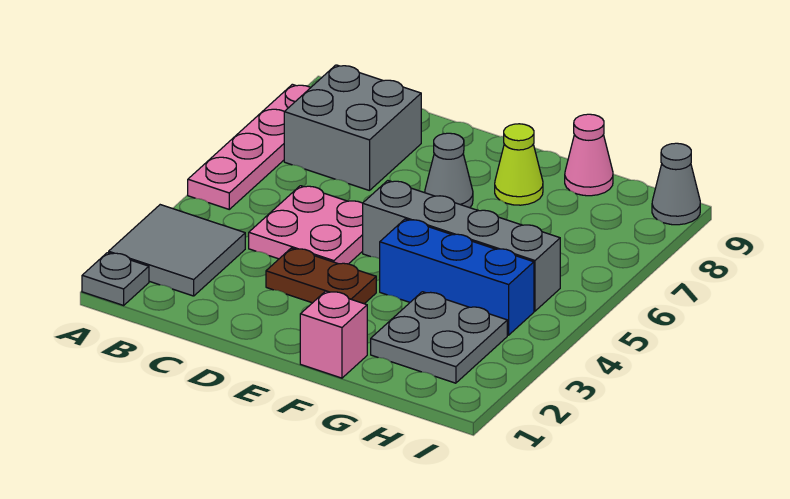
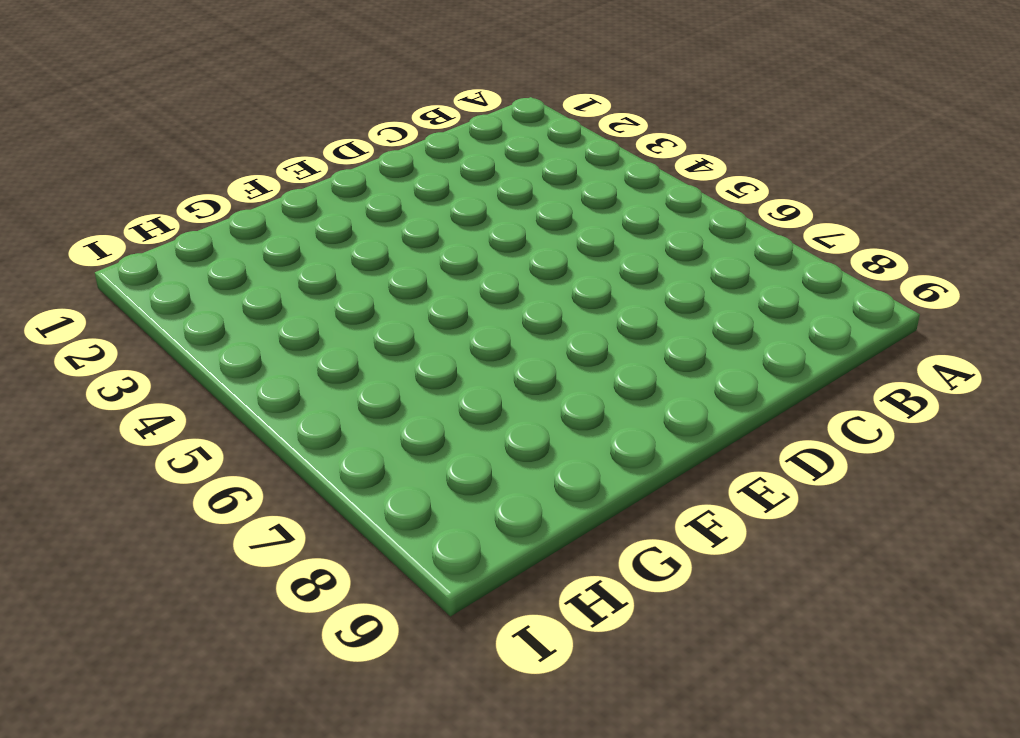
none -> grey 1x1 plate [82,253,149,305]
none -> grey 2x2 tile [109,205,245,296]
none -> pink 1x4 plate [188,84,311,209]

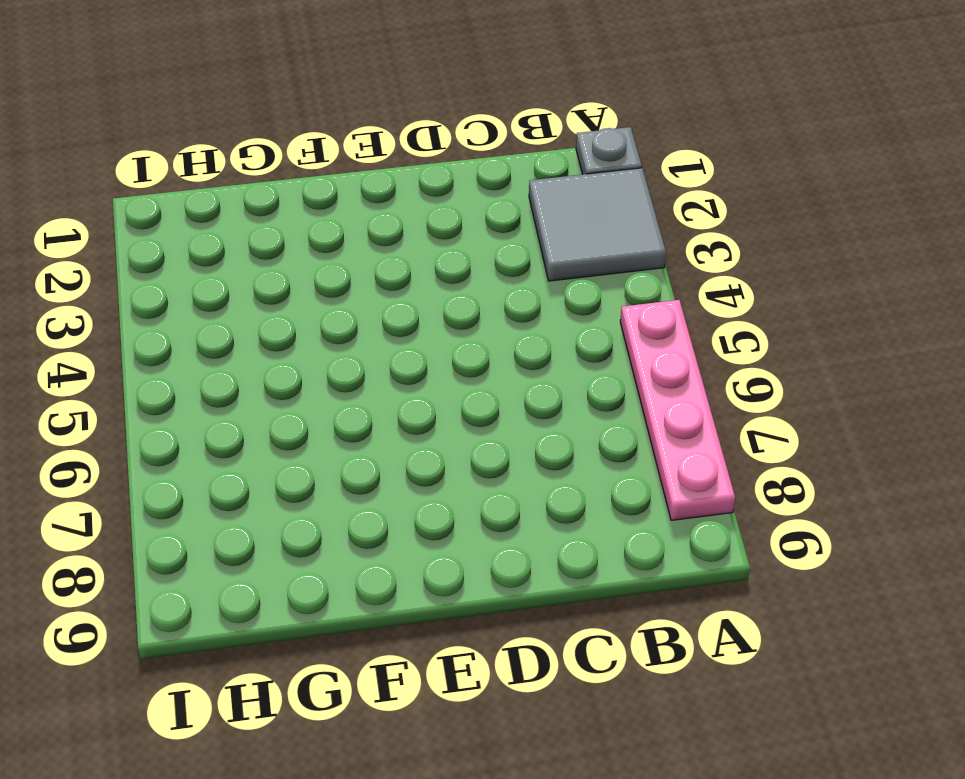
none -> grey 2x2 brick [284,65,421,191]
none -> pink 2x2 plate [249,186,363,264]
none -> brown 1x2 plate [266,248,376,304]

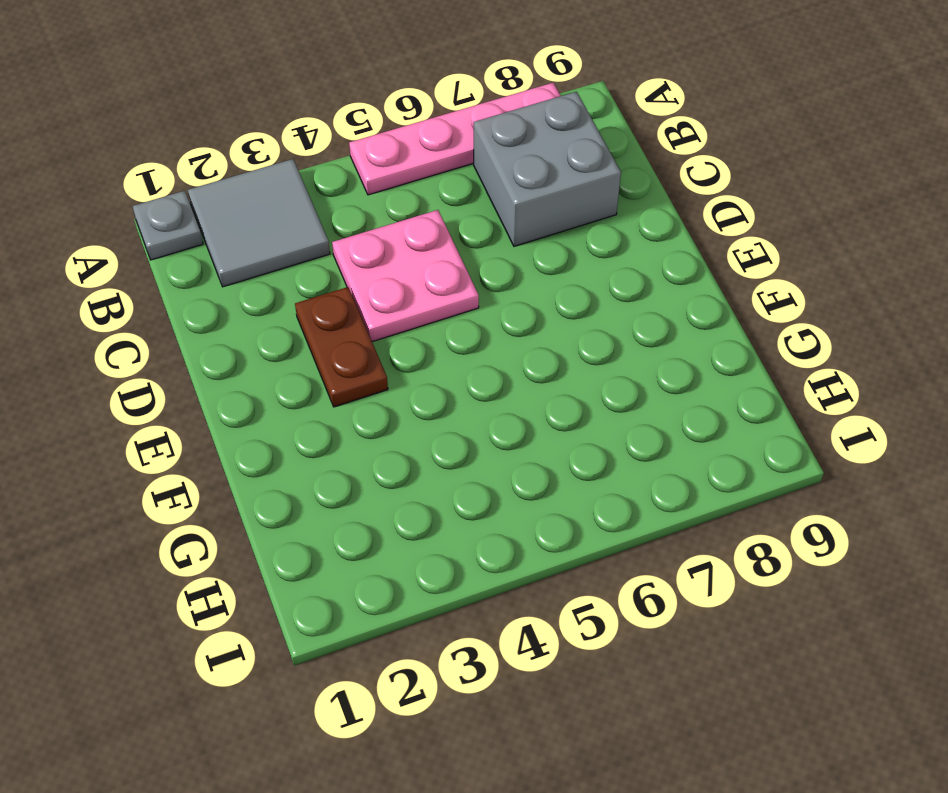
none -> grey 1x4 brick [363,181,560,311]
none -> grey 1x1 cone [425,133,473,208]
none -> pink 1x1 brick [300,291,367,378]

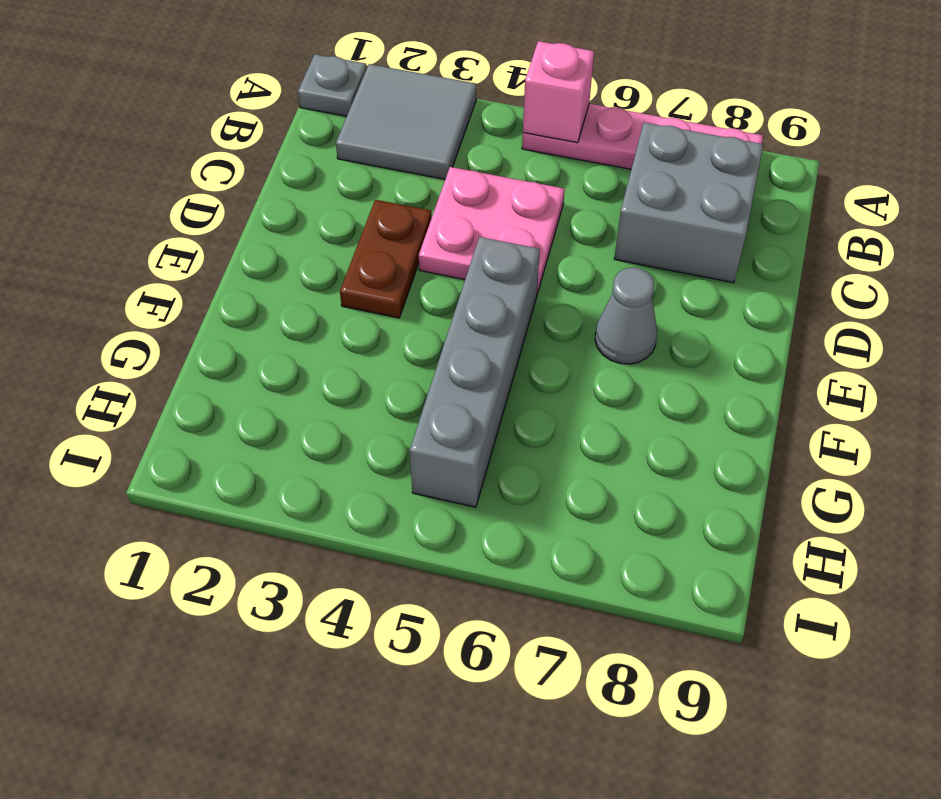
pink 1x1 brick [523,41,594,143] -> pink 1x1 brick moved to [300,291,367,378]
none -> blue 1x3 brick [380,219,534,335]
none -> lime 1x1 cone [495,124,543,205]
none -> grey 2x2 plate [371,292,507,383]

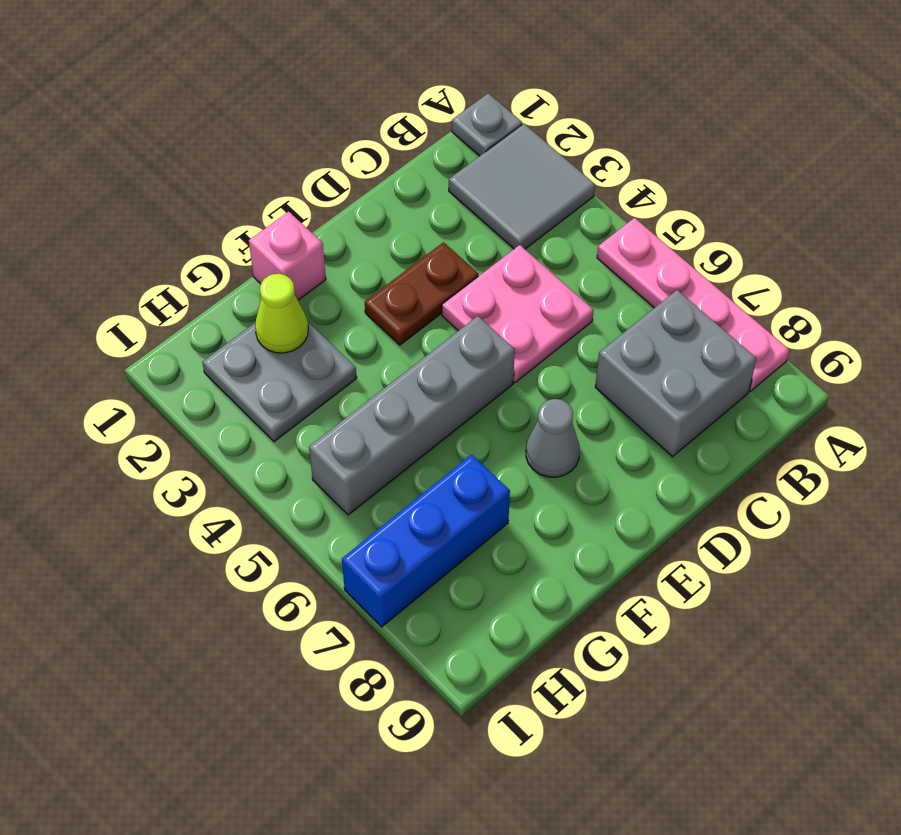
lime 1x1 cone [255,274,308,353] -> lime 1x1 cone moved to [495,124,543,205]
blue 1x3 brick [342,455,510,627] -> blue 1x3 brick moved to [380,219,534,335]
none -> pink 1x1 cone [565,114,613,196]
none -> grey 1x1 cone [652,143,700,225]

